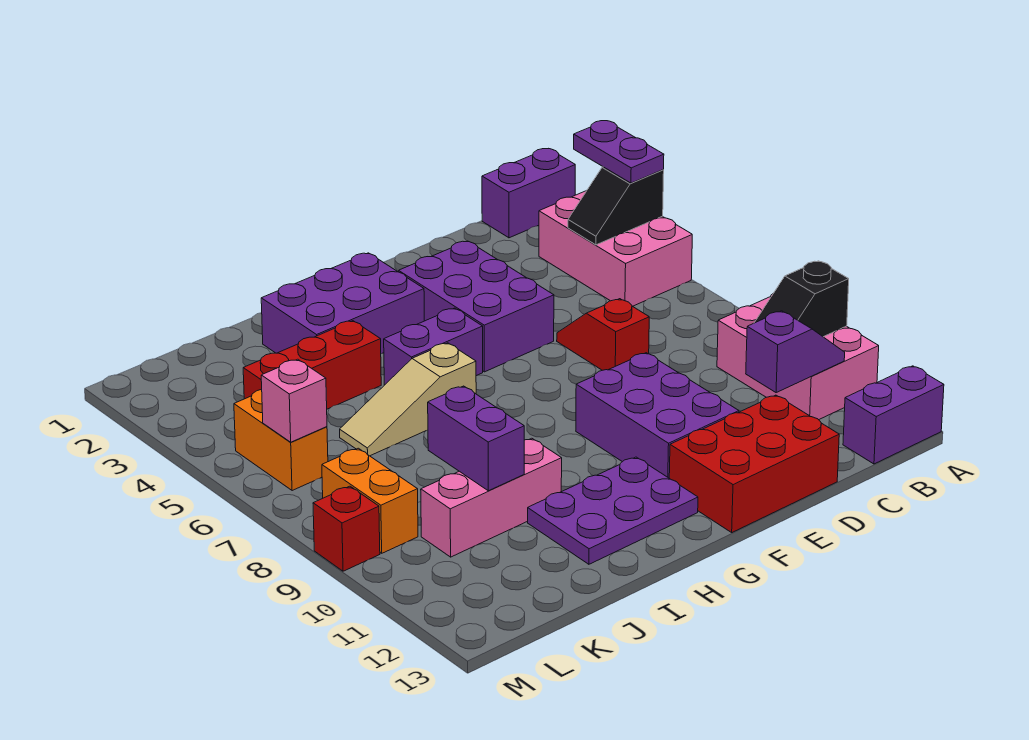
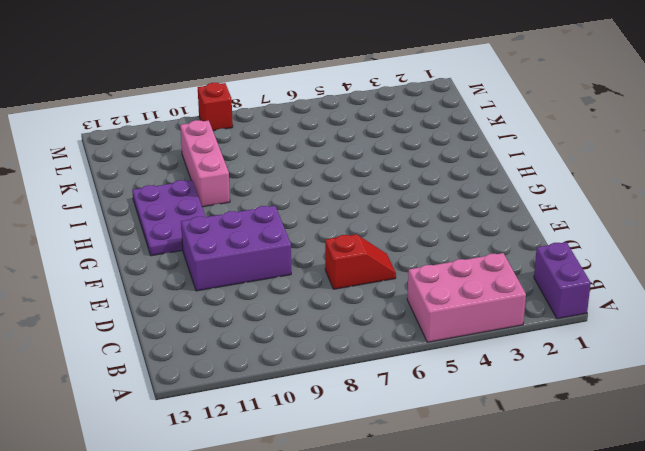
none -> pink 2x3 brick [717,294,879,420]
none -> purple 1x2 brick [843,366,944,464]
none -> red 2x3 brick [669,395,839,532]

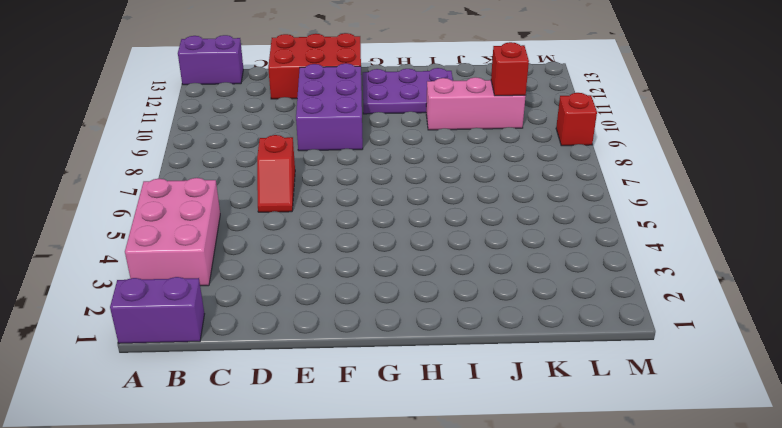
red 1x1 brick [491,42,529,96] -> none
none -> pink 2x3 brick [717,294,879,420]
none -> purple 2x3 brick [399,241,554,372]
none -> purple 2x3 brick [261,253,424,354]

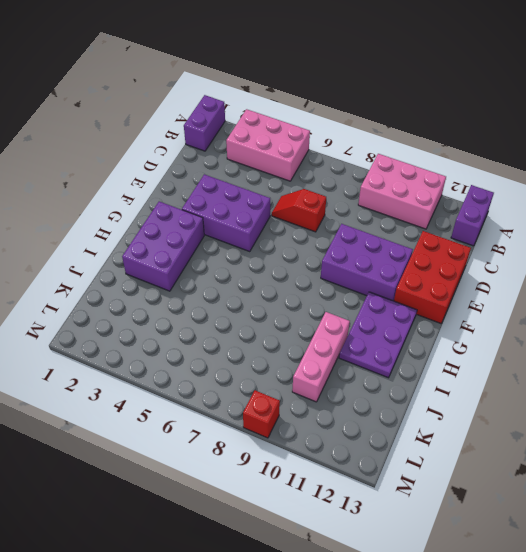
none -> purple 1x2 brick [384,308,483,385]
none -> tan 1x3 slope [340,343,476,456]
none -> red 1x3 brick [243,321,381,409]

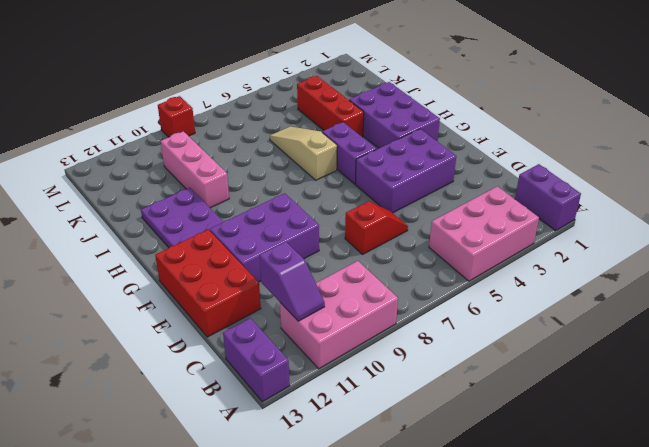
none -> orange 1x2 brick [234,390,328,491]
none -> orange 1x2 brick [322,448,418,553]
none -> black 1x2 slope [568,167,664,245]

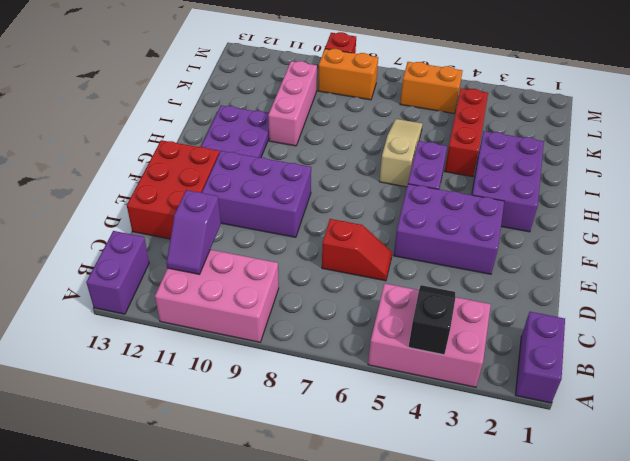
none -> black 1x2 slope [754,261,849,337]
none -> purple 1x2 brick [428,386,524,491]
none -> pink 1x1 brick [261,359,327,442]

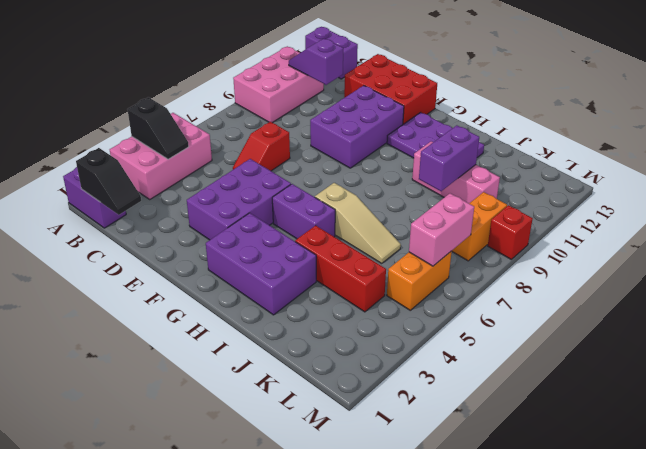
black 1x2 slope [76,148,141,215] -> black 1x2 slope moved to [754,261,849,337]
pink 1x2 brick [409,193,474,266] -> pink 1x1 brick [261,359,327,442]
none -> purple 1x2 plate [574,121,664,183]

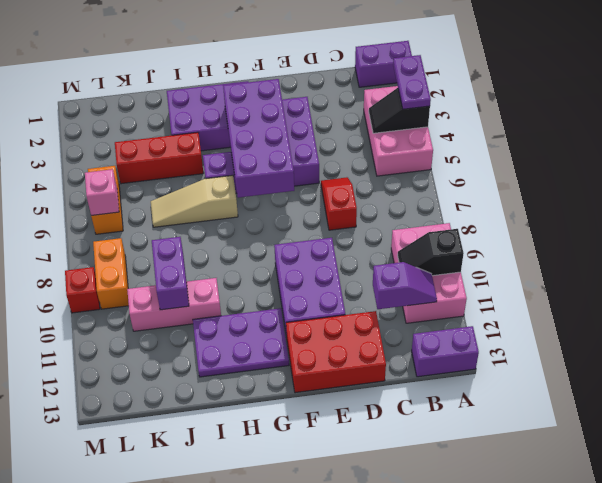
purple 2x4 brick [223,79,294,198] -> none

